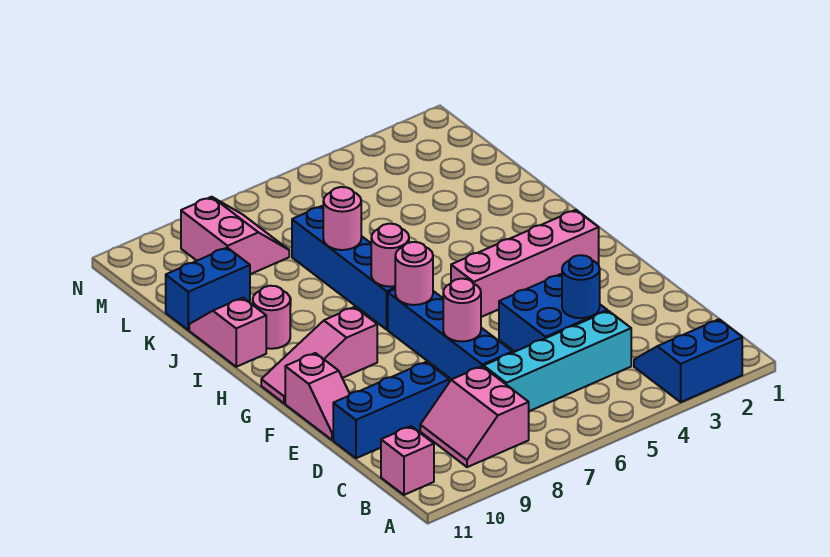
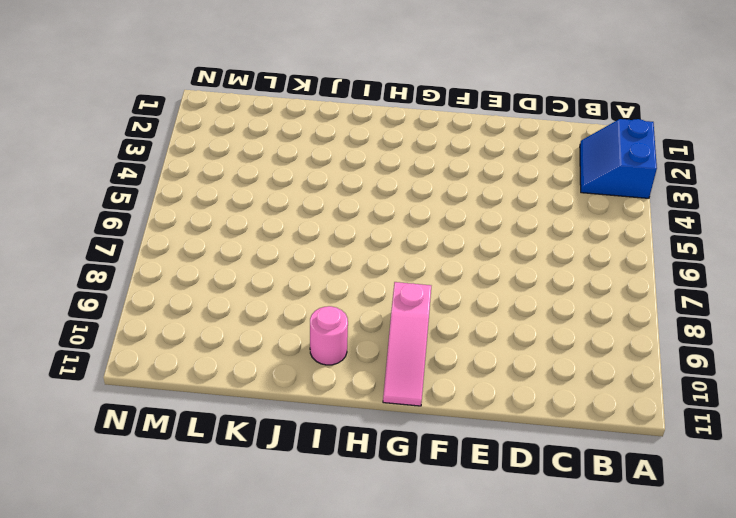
none -> pink 2x2 slope [420,366,529,467]
none -> pink 1x1 brick [381,426,434,495]
none -> cyan 1x4 brick [484,311,631,411]

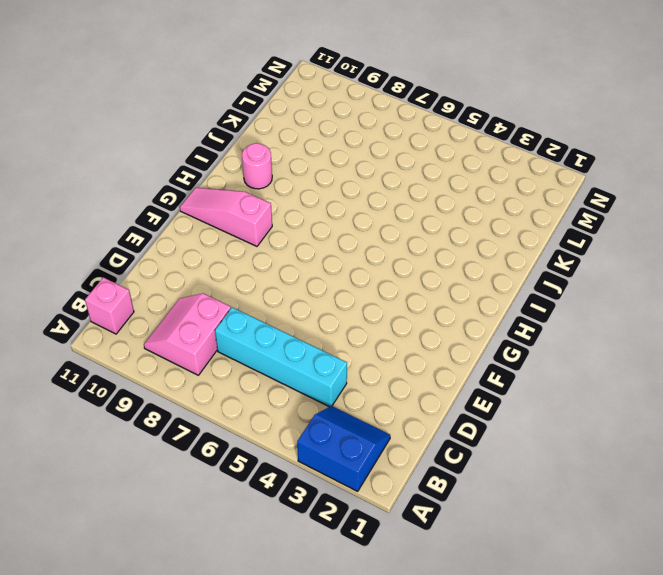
none -> blue 2x2 brick [499,274,607,352]
none -> blue 1x4 brick [388,289,512,379]
none -> blue 1x3 brick [333,362,449,458]

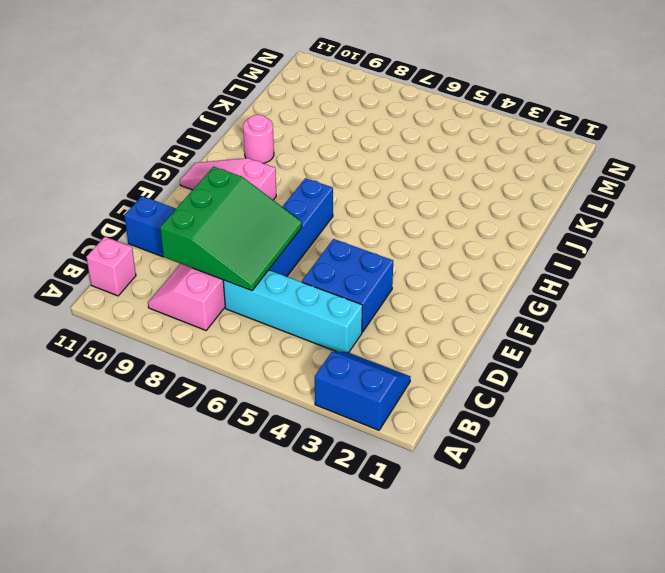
green 3x3 slope [160,167,302,291] -> pink 1x1 round brick [443,279,481,342]
none -> pink 1x2 slope [285,353,350,440]
none -> pink 1x4 brick [451,210,599,317]
none -> blue 1x4 brick [292,206,395,329]

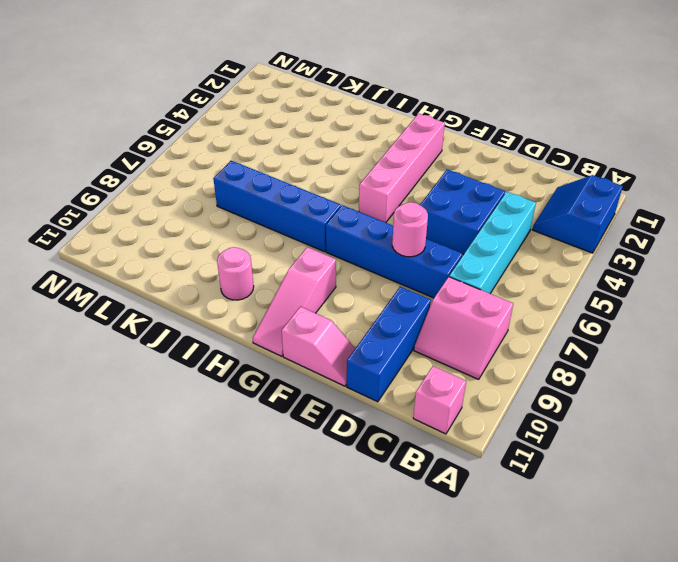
none -> pink 1x2 slope [189,298,266,367]
none -> blue 1x2 brick [166,248,250,330]
none -> pink 2x2 slope [181,197,289,274]

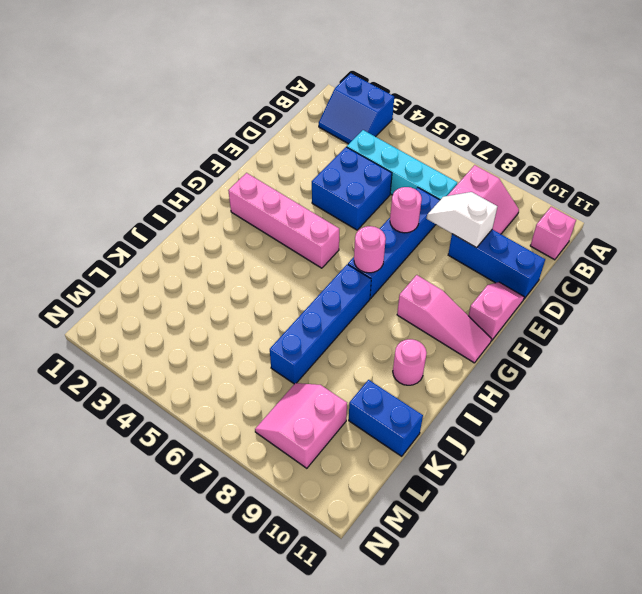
white 1x2 slope [427,192,497,248] -> none
none -> pink 1x2 slope [189,298,266,367]
none -> blue 1x1 round brick [562,255,600,318]
none -> pink 1x1 round brick [371,224,409,287]

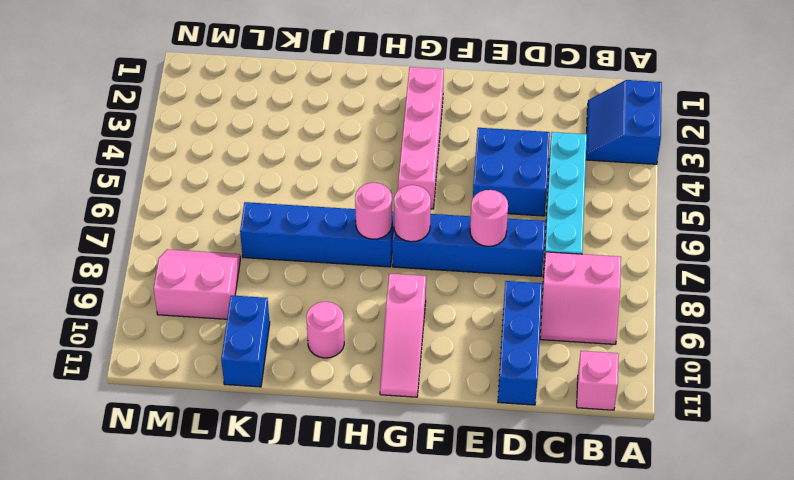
none -> pink 1x2 slope [285,353,350,440]
none -> pink 1x2 slope [189,298,266,367]
none -> blue 1x1 round brick [562,255,600,318]

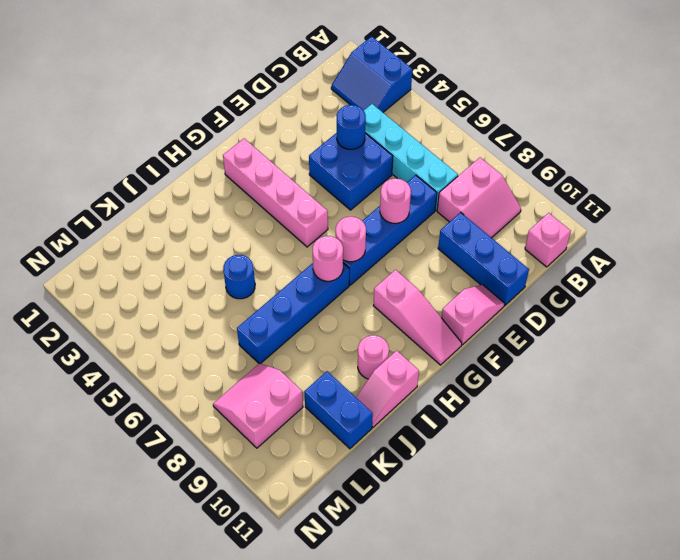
blue 1x1 round brick [223,255,255,299] -> none
none -> pink 1x1 round brick [323,187,361,250]

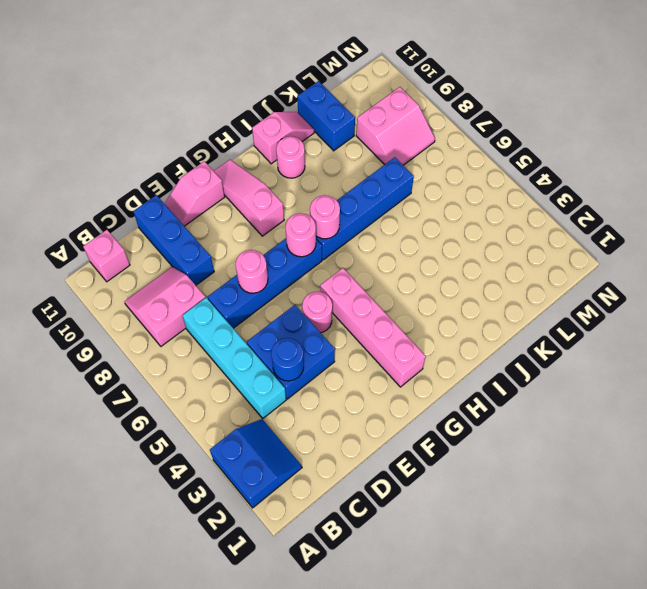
pink 1x1 round brick [302,292,332,333] -> pink 1x1 round brick moved to [323,187,361,250]

